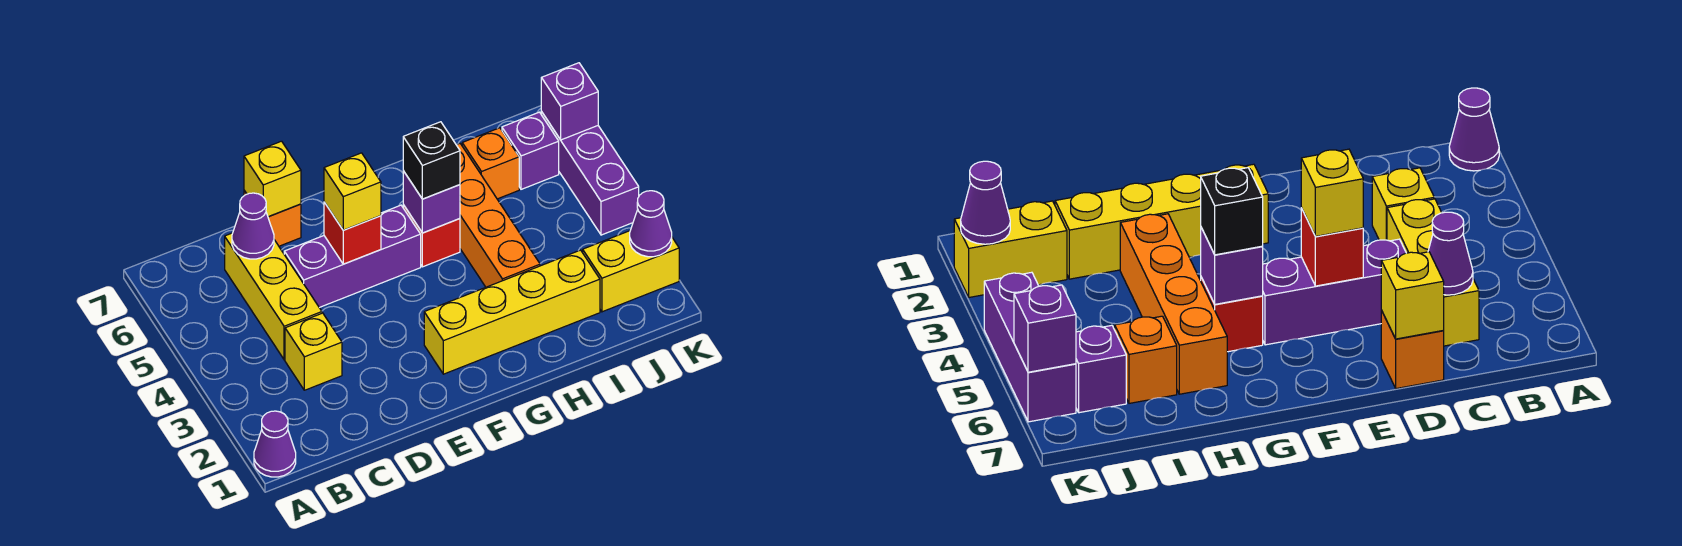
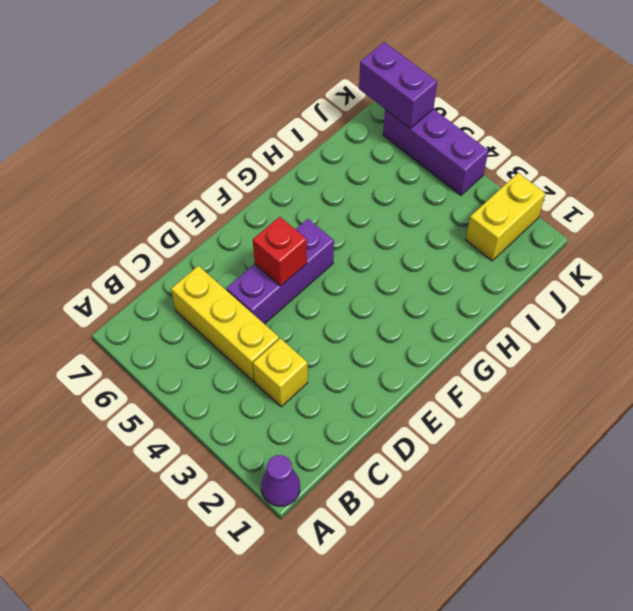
purple 1x2 brick [359,42,437,128] -> purple 1x1 brick [541,63,598,140]
none -> orange 1x1 brick [244,191,301,246]
none -> yellow 1x4 brick [424,250,600,374]
none -> red 1x1 brick [403,205,460,267]

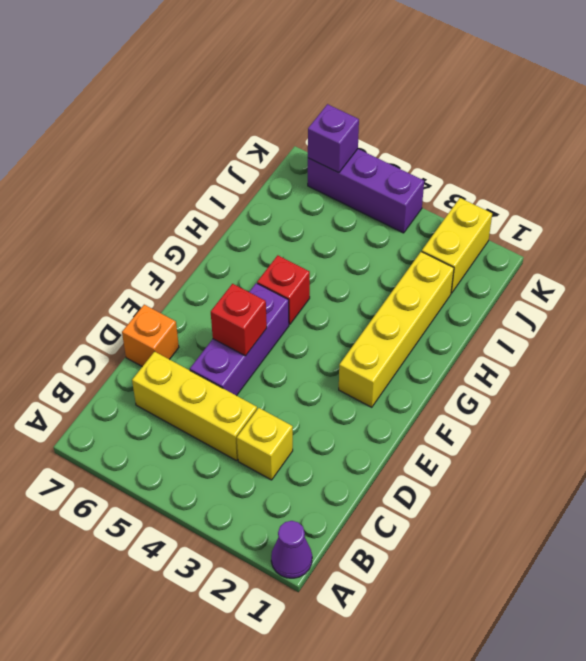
none -> orange 1x4 brick [457,144,540,287]
none -> orange 1x1 brick [462,128,519,199]
none -> purple 1x1 brick [502,112,559,189]

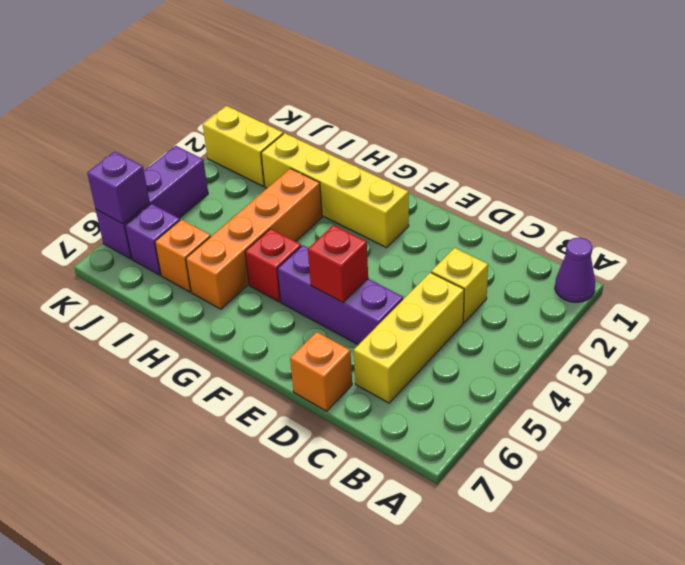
none -> purple 1x1 cone [232,193,274,259]
none -> yellow 1x1 brick [244,141,301,217]
none -> purple 1x1 brick [403,171,460,233]

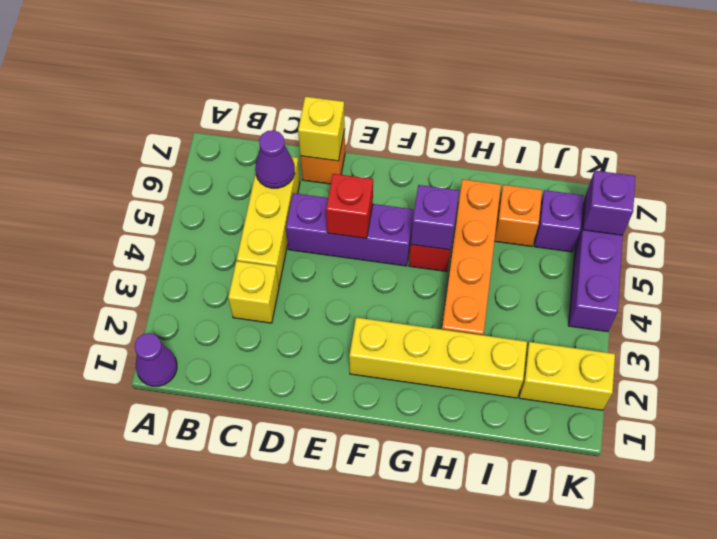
none -> purple 1x1 cone [630,191,672,257]
none -> yellow 1x1 brick [324,153,381,230]
none -> black 1x1 brick [403,122,460,199]

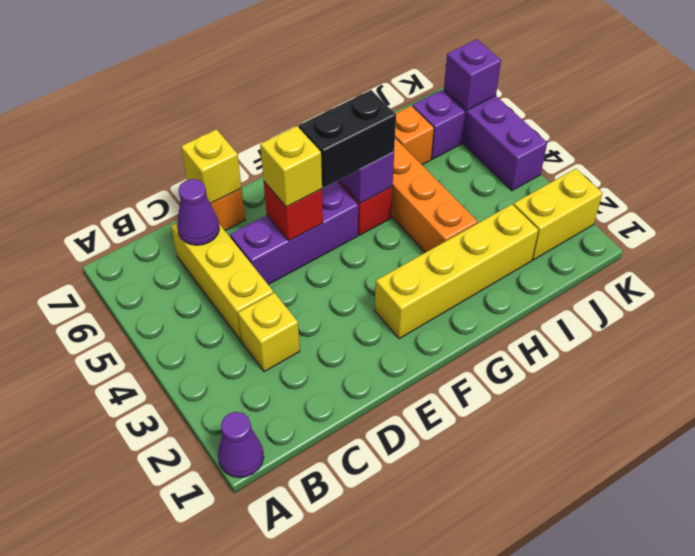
black 1x2 brick [299,90,396,187] -> black 1x1 brick [403,122,460,199]
none -> purple 1x1 cone [630,191,672,257]

